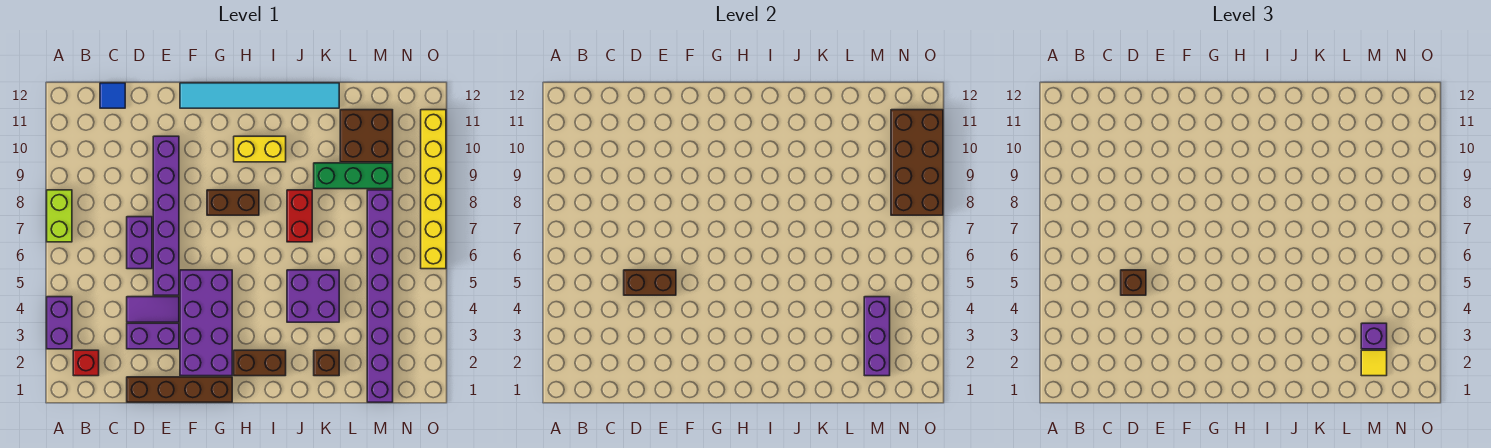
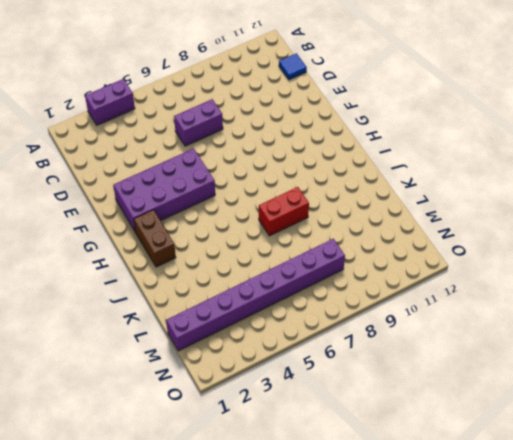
none -> lime 1x2 brick [47,190,72,242]
none -> red 1x1 brick [73,350,99,376]
none -> brown 1x4 brick [127,377,232,402]

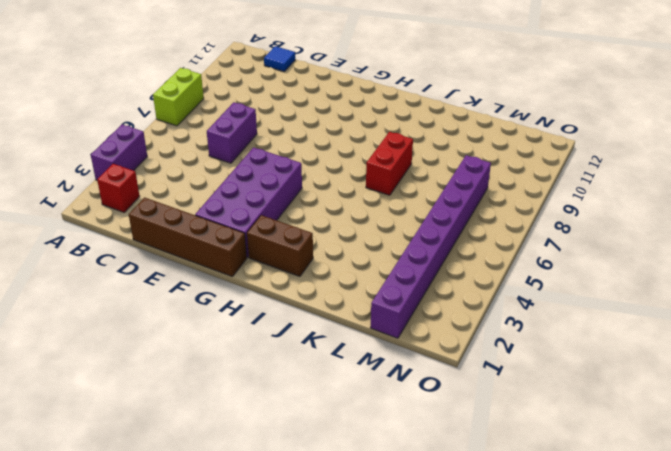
none -> purple 1x2 brick [127,323,179,349]
none -> purple 1x2 tile [127,297,179,322]
none -> purple 1x6 brick [153,136,179,295]

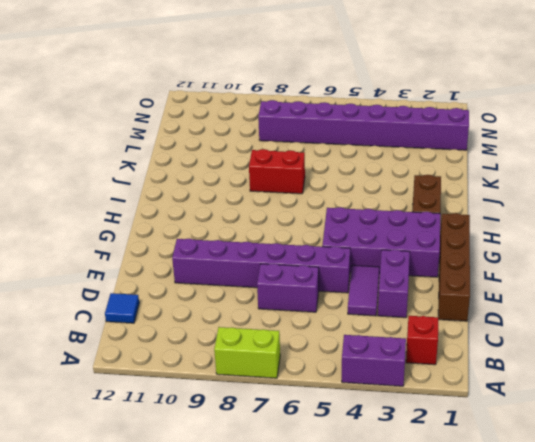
none -> cyan 1x6 tile [180,83,339,108]
none -> brown 1x2 brick [207,190,259,215]
none -> yellow 1x2 brick [234,136,286,162]

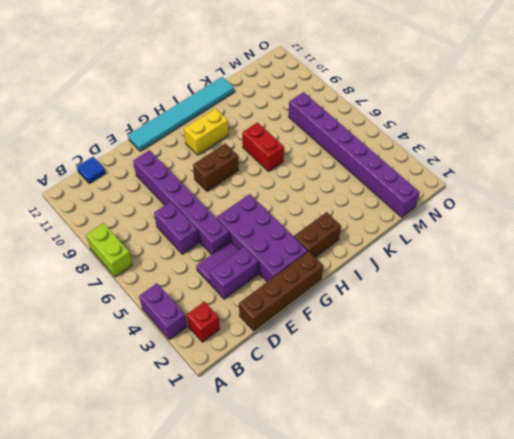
none -> purple 2x2 brick [287,270,339,322]
none -> brown 1x1 brick [314,350,339,376]
none -> green 1x3 brick [314,163,393,189]

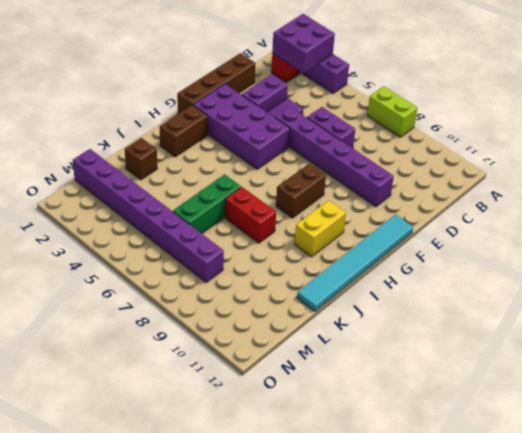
purple 2x2 brick [272,14,335,73] -> purple 2x2 brick moved to [287,270,339,322]
green 1x3 brick [173,174,241,233] -> green 1x3 brick moved to [314,163,393,189]
none -> blue 1x1 tile [100,83,125,108]
none -> brown 2x2 brick [340,110,393,162]
none -> yellow 1x6 brick [421,110,446,269]

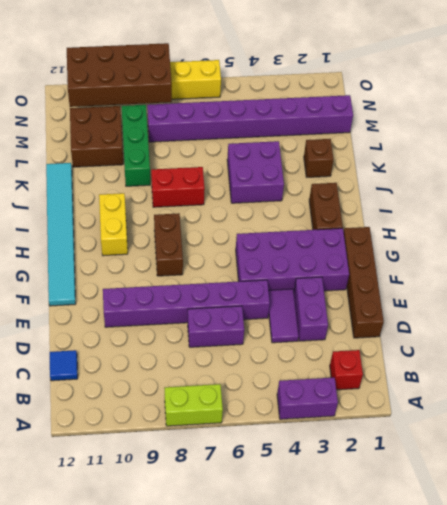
none -> brown 1x2 brick [624,270,676,295]
none -> purple 1x3 brick [864,297,890,376]
none -> brown 1x1 brick [1121,270,1146,295]

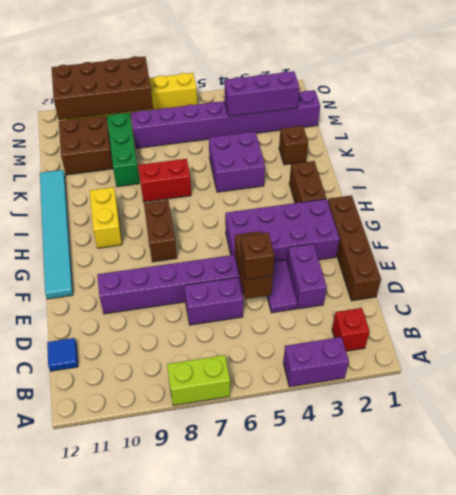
none -> yellow 1x1 tile [1361,350,1387,376]
none -> purple 1x1 brick [1361,323,1387,349]

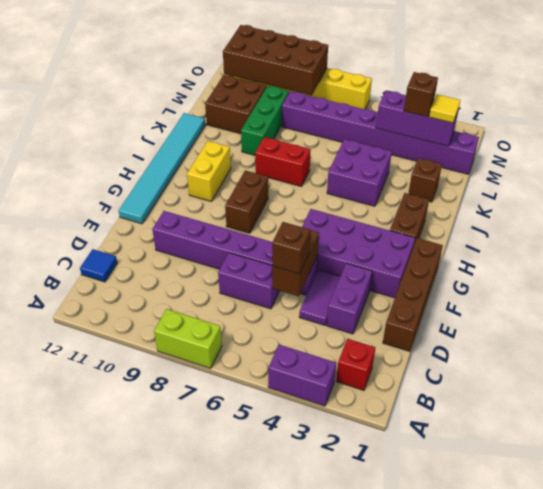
brown 1x1 brick [404,72,438,117] -> purple 1x1 brick [1361,323,1387,349]

